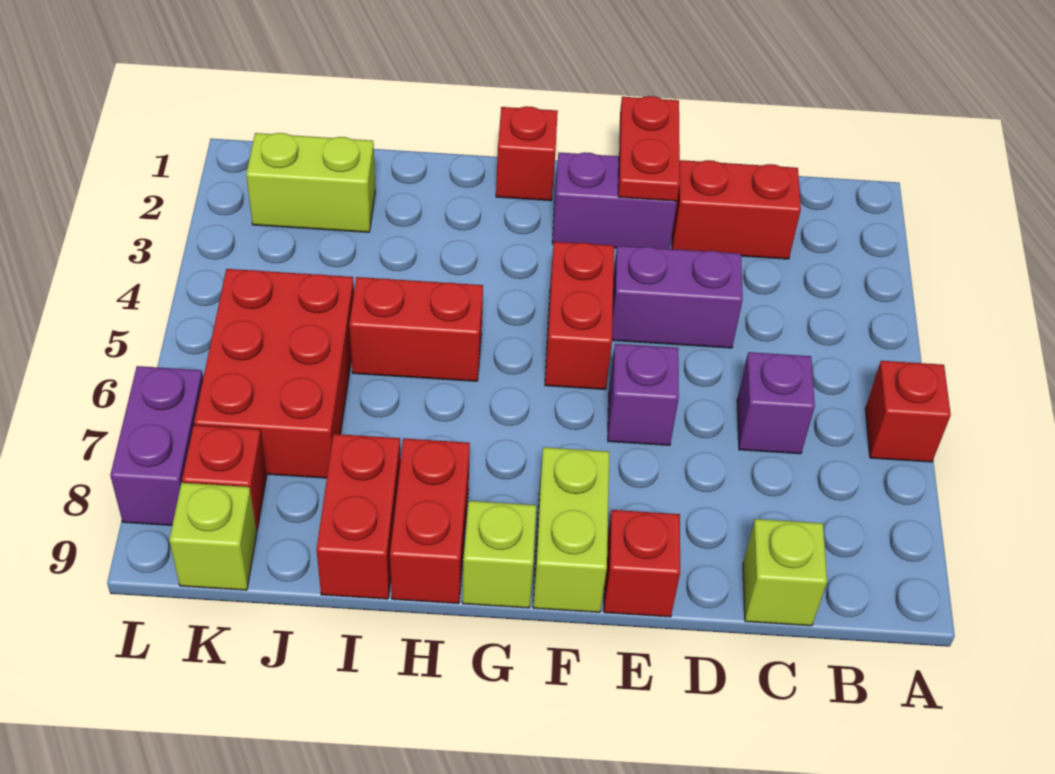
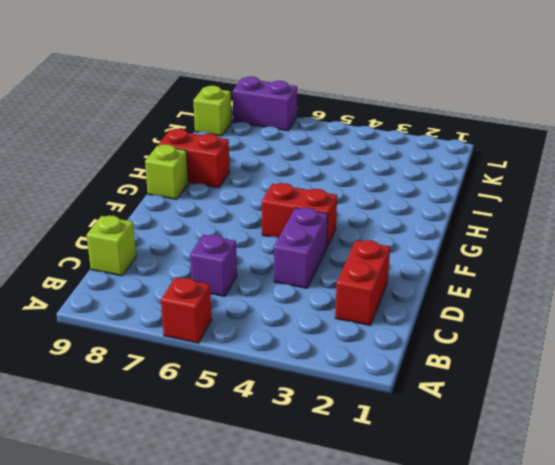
none -> purple 1x2 brick [552,152,677,249]
none -> purple 1x1 brick [608,344,679,445]
none -> red 1x1 brick [604,510,680,617]

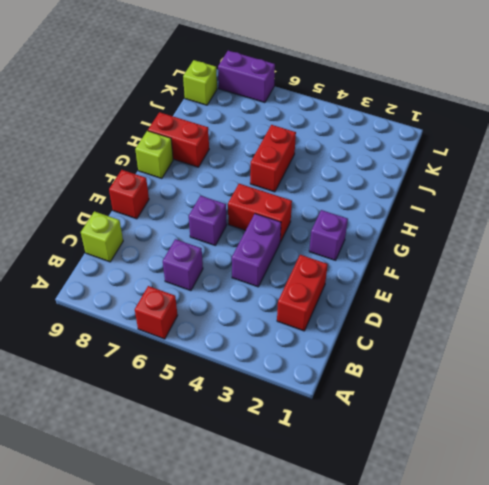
purple 1x1 brick [309,210,348,260] -> purple 1x2 brick [552,152,677,249]
none -> lime 1x2 brick [533,447,609,612]
none -> red 1x1 brick [496,106,558,201]
none -> red 1x2 brick [316,434,401,599]

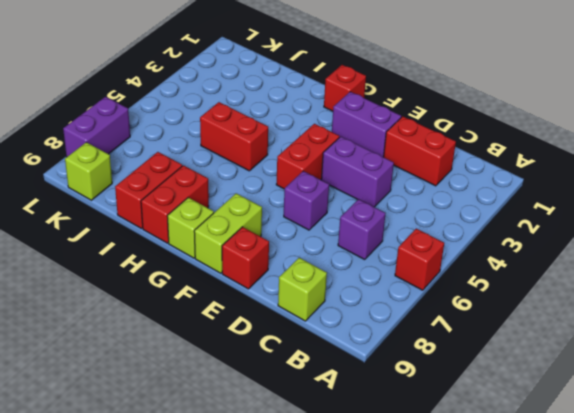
none -> lime 1x2 brick [246,133,375,232]
none -> red 2x3 brick [194,269,354,478]
none -> red 1x1 brick [182,425,267,531]

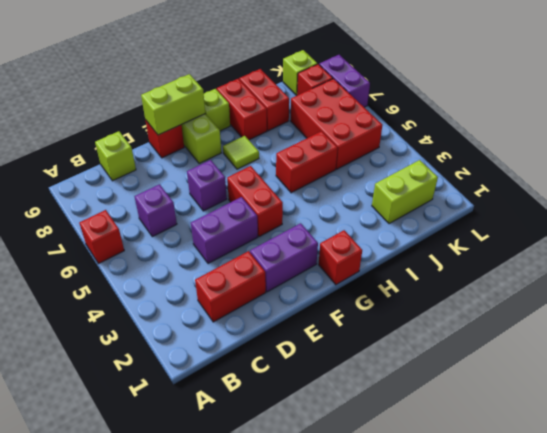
lime 1x2 brick [141,74,205,135] -> none
lime 1x1 tile [223,136,259,169] -> none
none -> red 1x2 plate [618,96,680,201]

